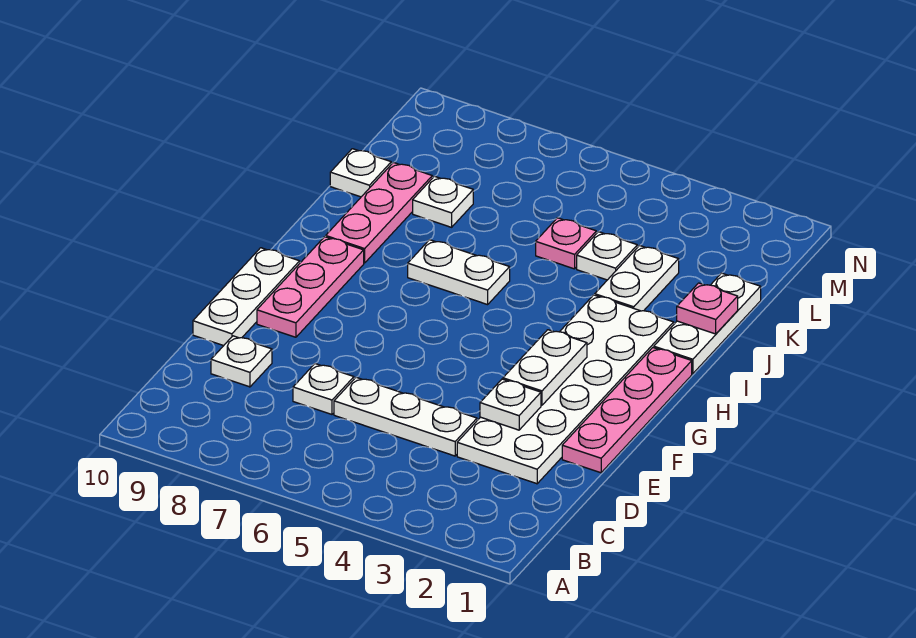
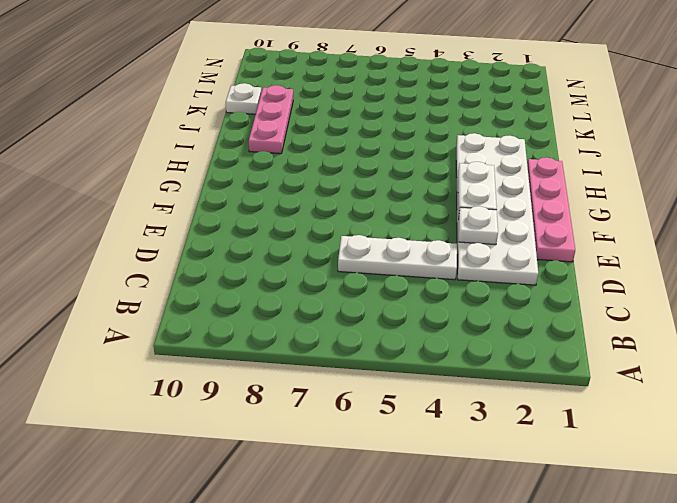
none -> white 1x1 plate [293,364,354,414]
none -> white 1x1 plate [211,336,272,387]
none -> white 1x3 plate [193,248,300,346]

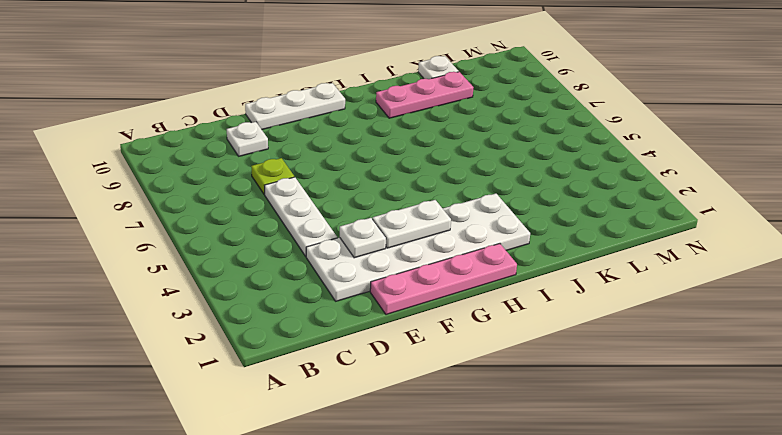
lime 1x1 plate [251,158,294,195] -> white 1x1 plate [293,364,354,414]
none -> pink 1x3 plate [257,237,364,337]
none -> white 1x3 plate [654,273,761,374]
none -> white 1x2 plate [408,240,510,305]

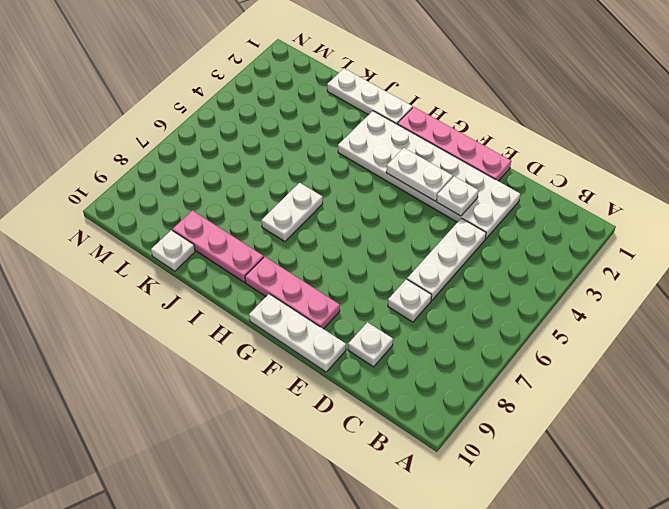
none -> white 1x2 plate [595,245,679,311]
none -> white 1x1 plate [577,232,637,280]
none -> pink 1x1 plate [536,218,596,269]

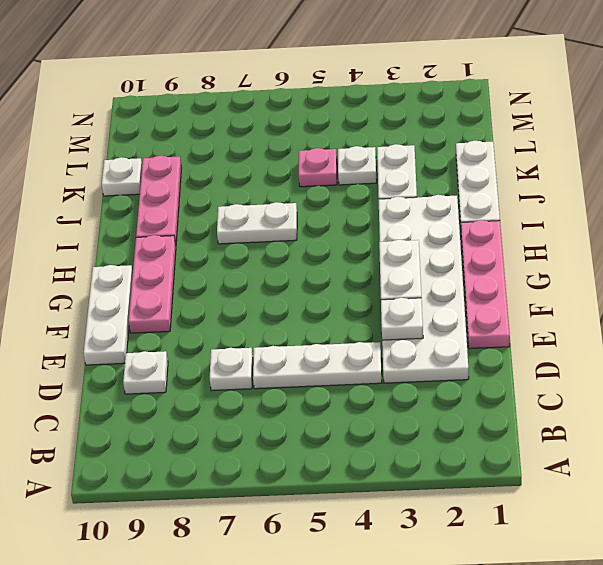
none -> white 1x1 plate [413,176,473,227]
none -> pink 1x1 plate [677,283,738,334]

